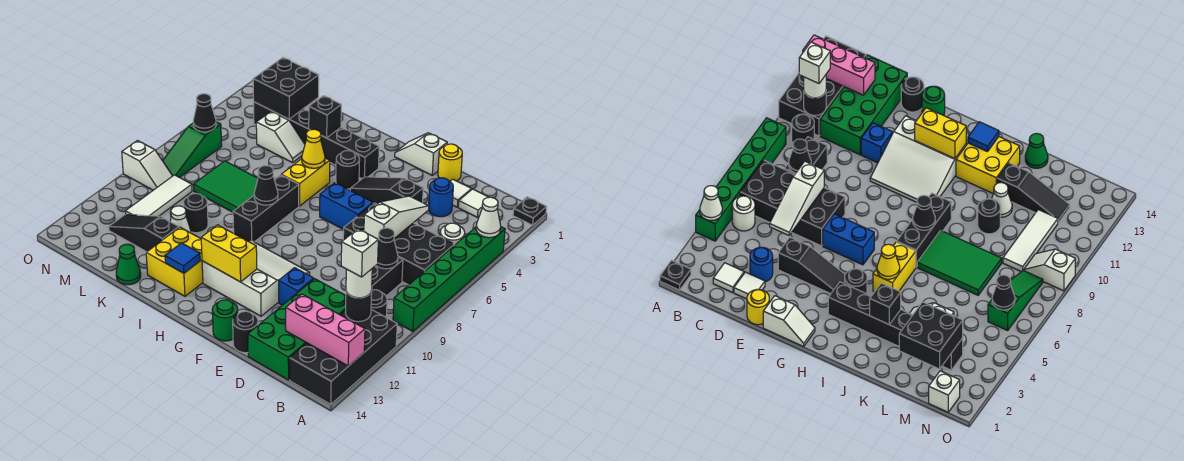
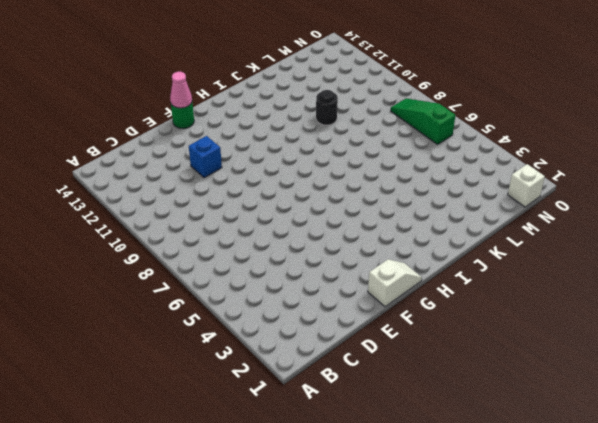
pink 1x1 cone [170,72,192,108] -> none
none -> black 1x1 plate [513,197,547,225]
none -> green 1x6 brick [393,227,505,331]
none -> black 2x4 brick [289,309,397,404]
none -> white 1x1 round brick [440,223,465,245]

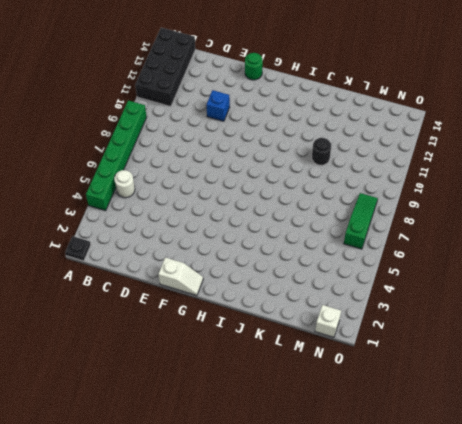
none -> black 2x4 brick [343,203,454,285]
none -> black 1x1 round brick [371,290,387,317]
none -> white 1x1 tile [458,189,489,217]
none -> black 1x2 brick [372,257,403,296]

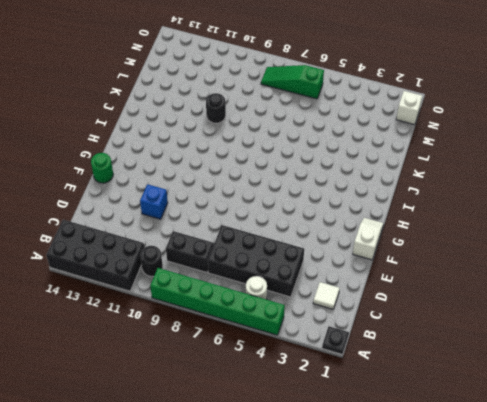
black 2x4 brick [208,225,304,297] -> black 2x4 brick turned to [343,203,454,285]
none -> green 2x4 brick [248,279,346,380]
none -> white 1x1 tile [450,179,472,207]
none -> blue 1x1 round brick [429,178,453,217]
none -> yellow 1x1 round brick [438,144,462,181]

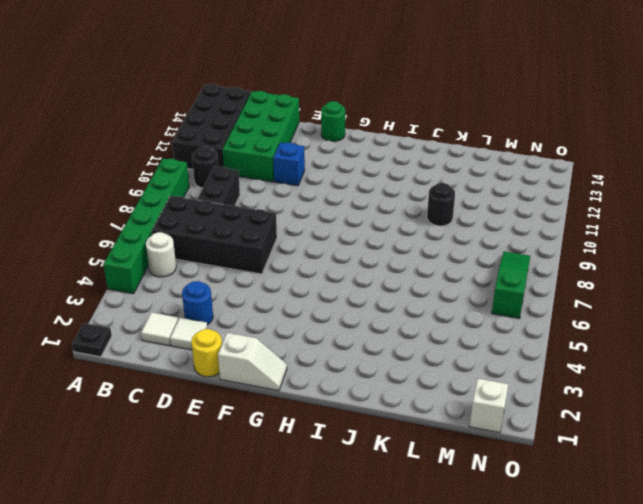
none -> black 1x3 slope [350,177,423,204]
none -> black 1x1 round brick [233,311,258,353]
none -> blue 1x2 brick [320,183,373,229]
none -> white 3x3 slope [202,241,310,316]

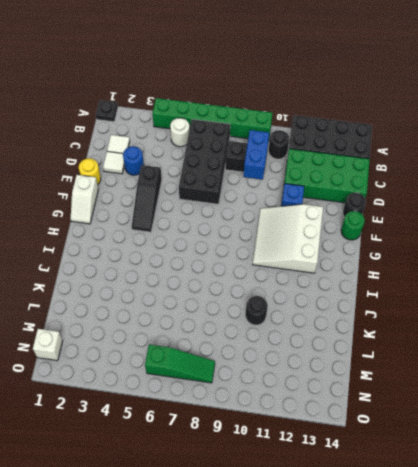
blue 1x2 brick [243,130,269,180] -> blue 1x2 brick moved to [320,183,373,229]
none -> black 1x6 brick [254,102,379,179]
none -> black 1x1 round brick [336,151,360,189]
none -> yellow 1x2 brick [281,158,330,206]
none -> black 1x3 brick [233,175,299,242]

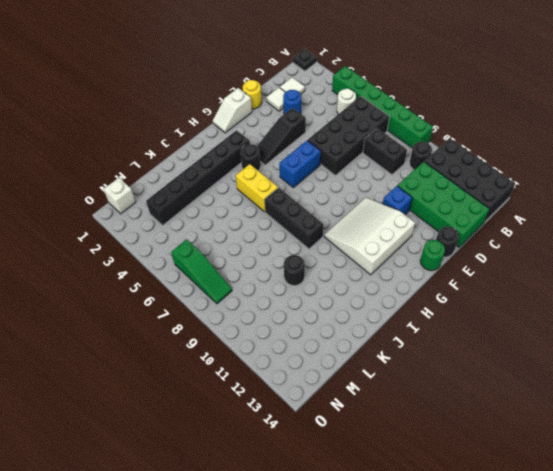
none -> yellow 2x2 brick [146,227,203,296]
none -> green 2x3 tile [194,161,258,212]
none -> white 1x2 slope [256,111,305,163]
none -> white 1x1 cone [170,206,191,233]

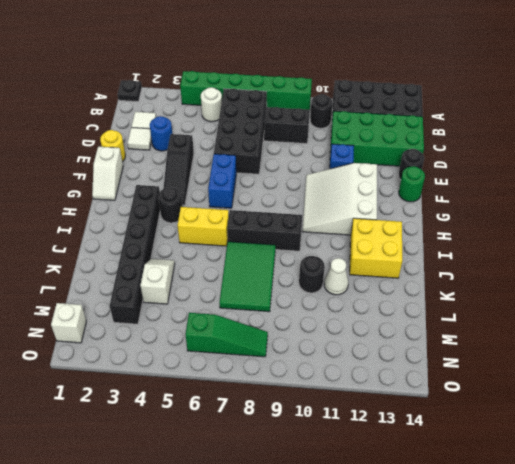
none -> black 1x3 slope [109,215,179,252]
none -> green 1x1 cone [116,245,141,285]
none -> white 1x3 tile [125,175,192,216]
none -> white 1x2 slope [122,141,172,190]

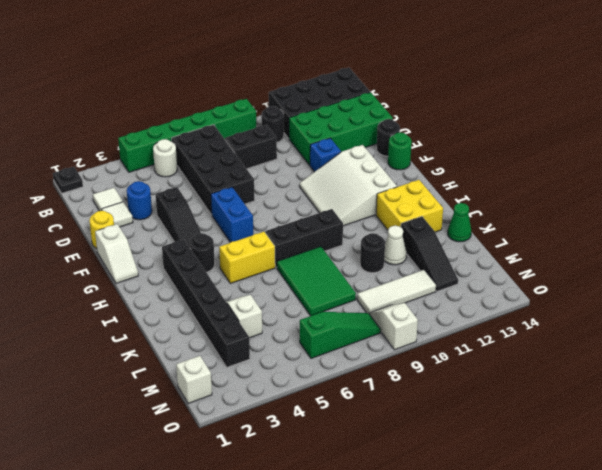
none -> white 1x1 cone [476,197,501,238]
none -> pink 1x3 brick [286,294,365,366]
none -> black 1x1 round brick [346,291,372,322]
none -> black 1x1 cone [376,228,398,269]

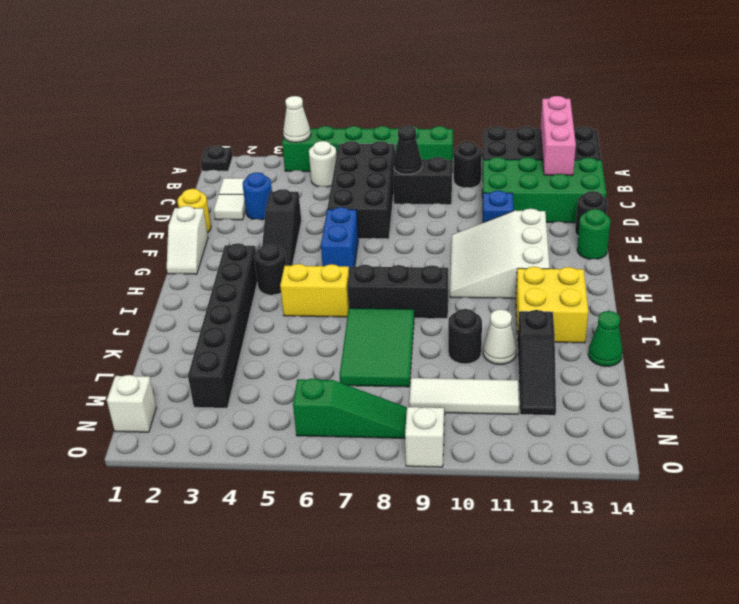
none -> white 1x2 slope [256,111,305,163]
none -> black 1x1 round brick [346,291,372,322]
none -> white 1x3 slope [364,196,429,240]
none -> yellow 1x2 brick [201,225,257,282]

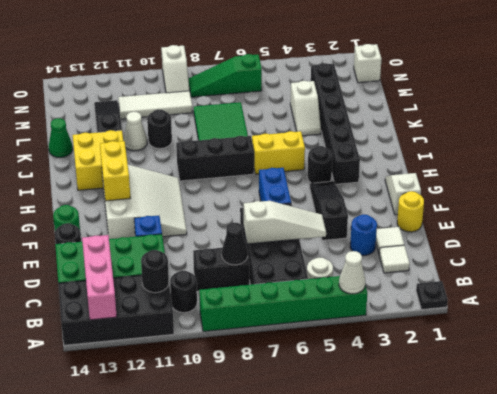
none -> yellow 1x1 cone [302,129,325,168]
none -> black 1x1 cone [254,166,278,205]
none -> blue 1x1 tile [165,243,200,273]
none -> black 1x1 brick [309,96,341,138]

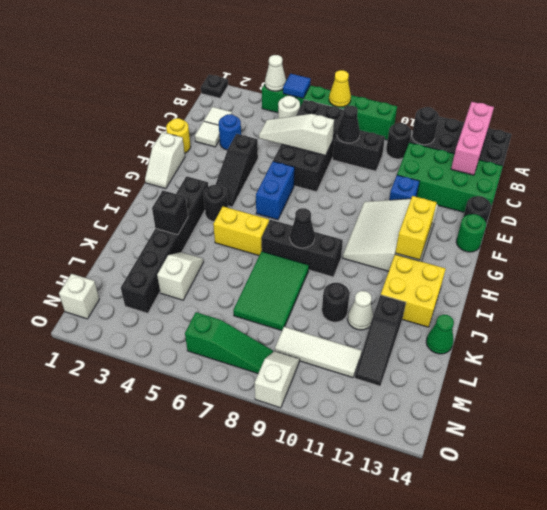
blue 1x1 tile [283,74,311,98] -> blue 1x1 tile moved to [165,243,200,273]
yellow 1x1 cone [329,70,351,107] -> yellow 1x1 cone moved to [302,129,325,168]
none -> black 2x2 brick [253,58,319,119]
none -> black 1x1 cone [193,94,216,132]
none -> white 1x1 round brick [346,269,372,298]
none -> white 1x1 brick [341,229,378,277]

